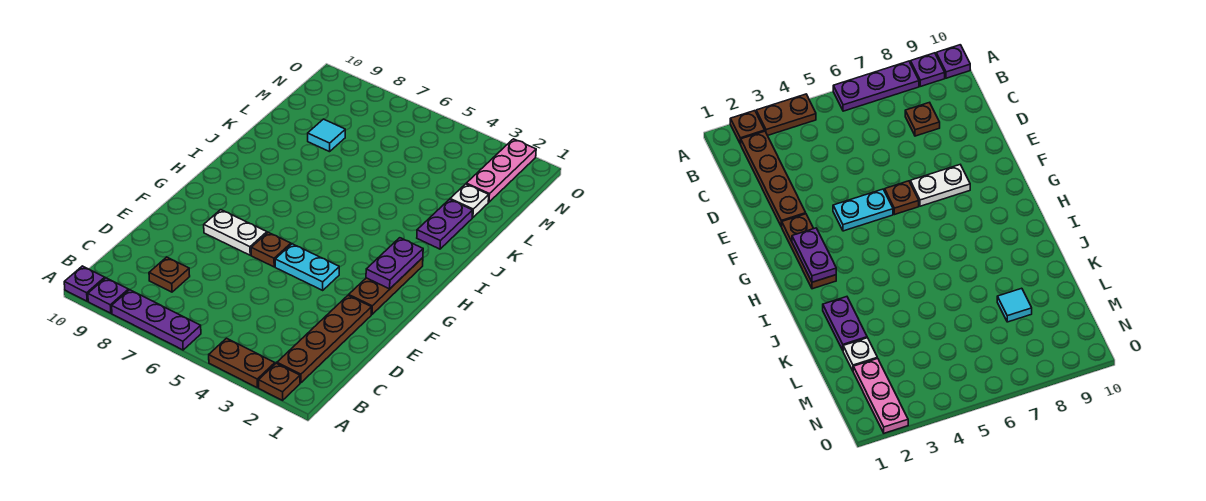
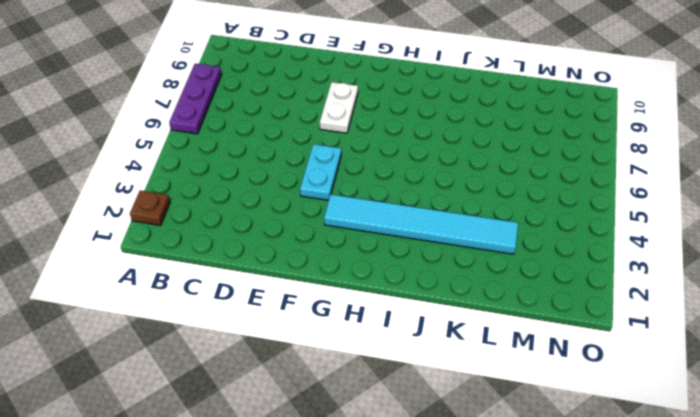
cyan 1x6 tile [324,194,518,254] -> none
none -> brown 1x2 plate [209,338,275,388]
none -> purple 1x1 plate [88,278,128,313]
none -> purple 1x1 plate [64,266,105,301]

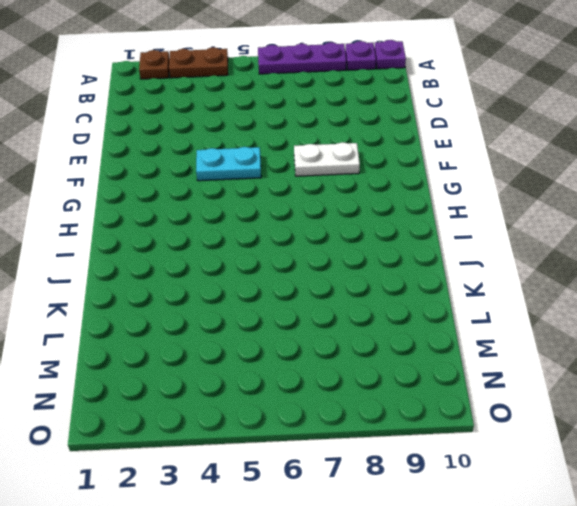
none -> brown 1x4 plate [277,295,372,383]
none -> brown 1x1 plate [149,257,190,292]
none -> brown 1x3 plate [349,258,423,314]

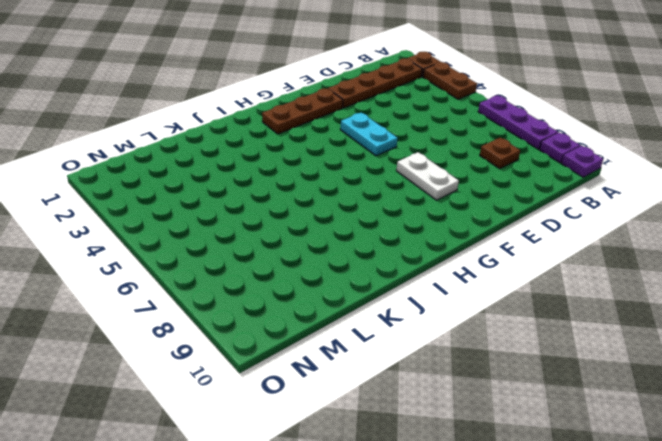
none -> brown 1x1 plate [251,232,291,267]
none -> purple 1x2 plate [417,199,473,249]
none -> white 1x1 plate [450,184,489,218]

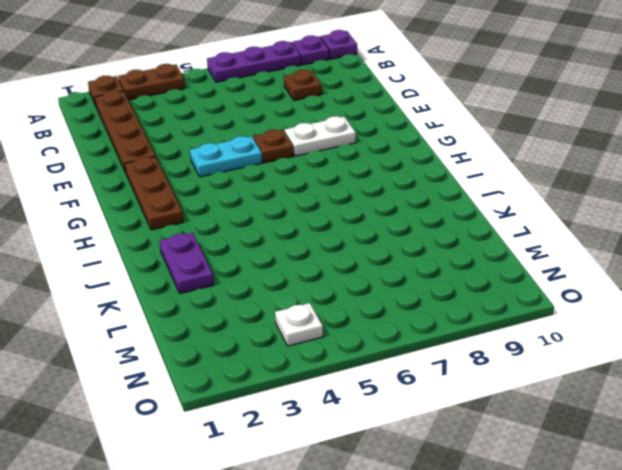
white 1x1 plate [275,303,323,346] -> white 1x1 plate moved to [450,184,489,218]
none -> cyan 1x1 tile [308,119,345,152]
none -> pink 1x3 plate [466,139,536,202]
none -> purple 1x2 plate [366,238,423,289]

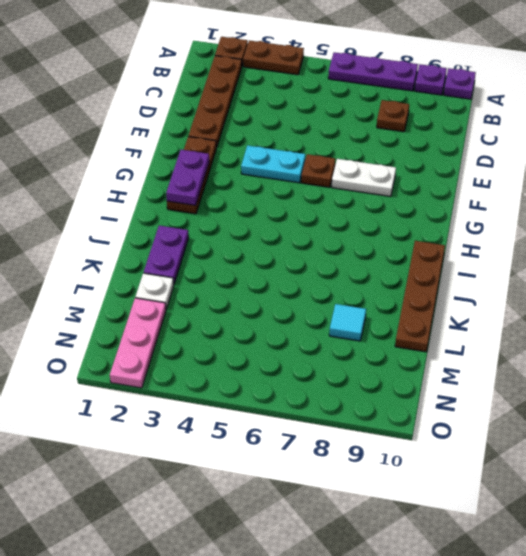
brown 1x4 plate [395,241,445,352] -> none

